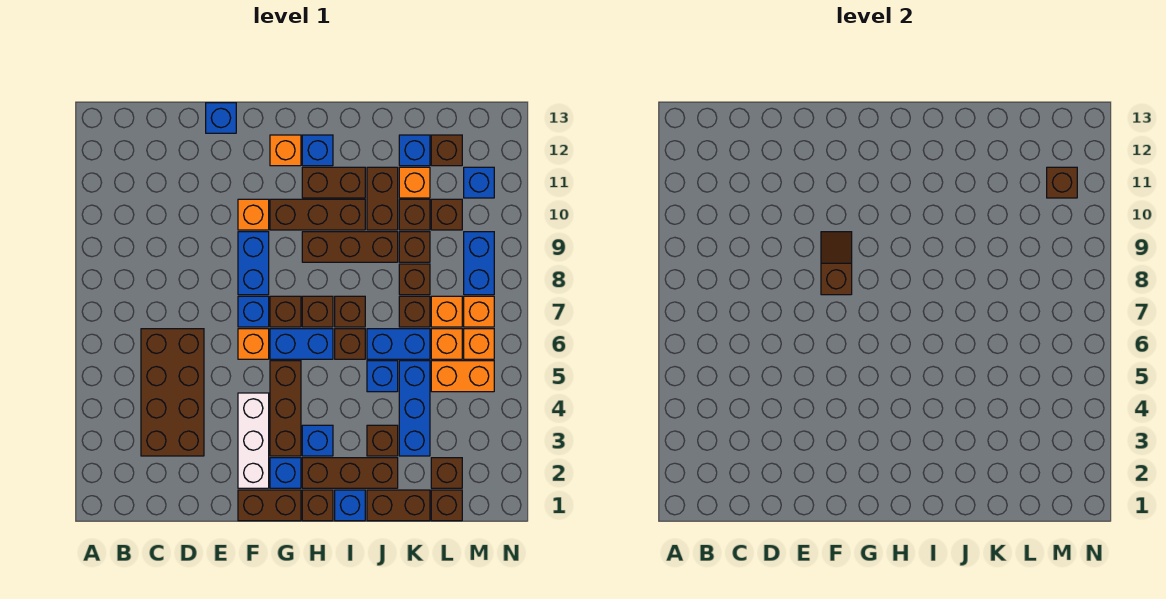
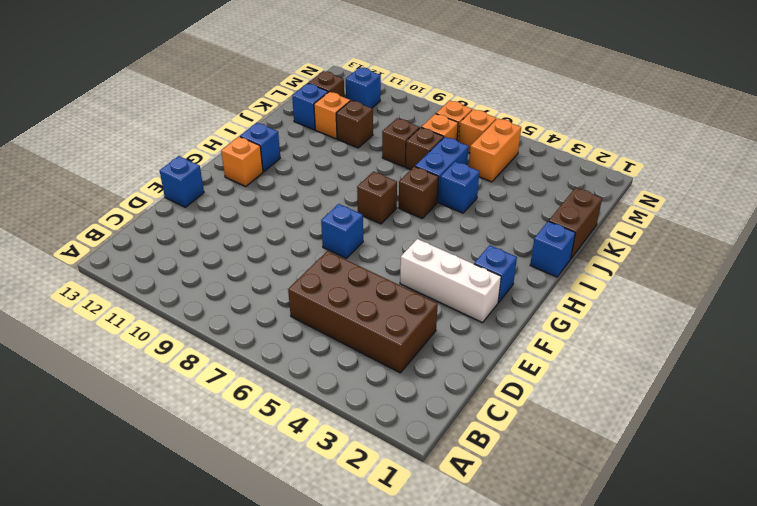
none -> brown 1x2 brick [238,490,301,521]
none -> orange 1x1 brick [238,329,269,359]
none -> blue 1x2 brick [238,232,269,295]
none -> orange 1x1 brick [238,199,269,230]

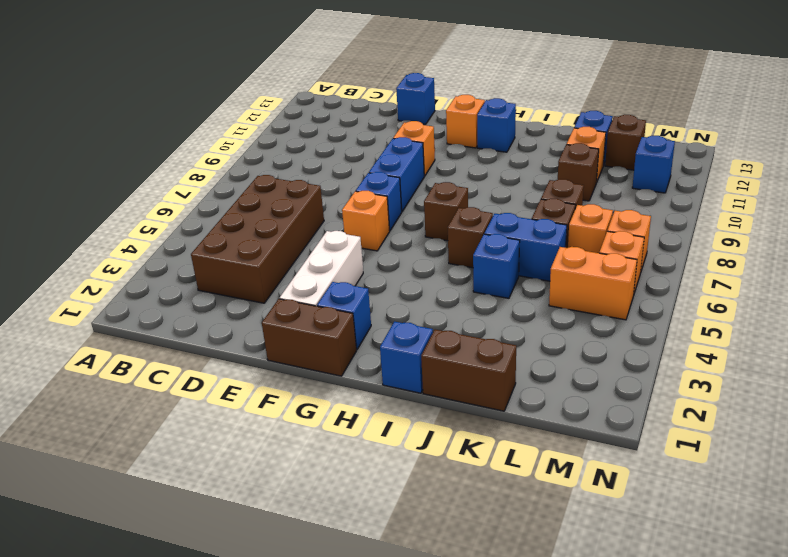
none -> brown 1x3 brick [270,361,301,456]
none -> blue 1x2 brick [270,329,333,359]
none -> brown 1x1 brick [270,296,301,327]
none -> brown 1x3 brick [270,199,365,230]

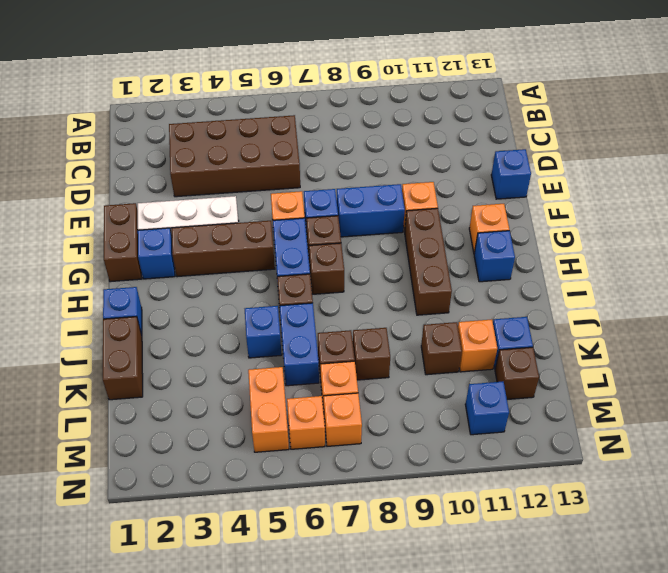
none -> brown 1x1 brick [302,490,333,521]
none -> brown 1x3 brick [302,458,398,488]
none -> blue 1x1 brick [302,425,333,456]
none -> brown 1x3 brick [302,232,398,262]

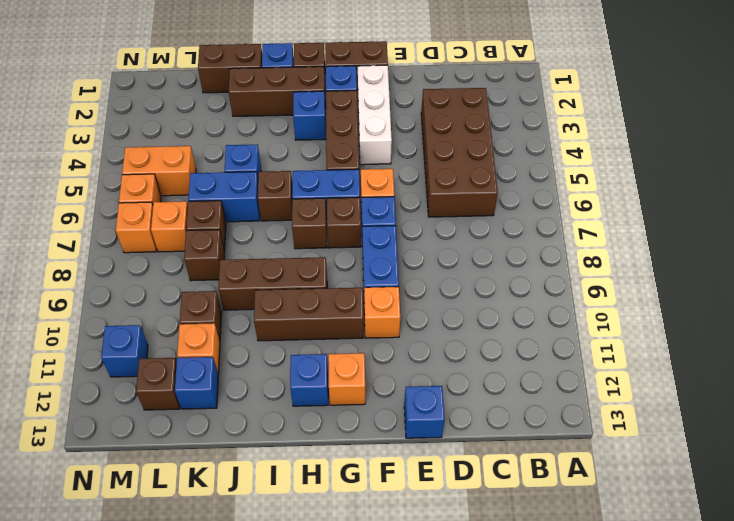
none -> brown 1x2 brick [302,167,365,198]
none -> brown 1x1 brick [335,296,365,327]
none -> brown 1x1 brick [367,425,398,456]
none -> brown 1x2 brick [367,167,398,230]

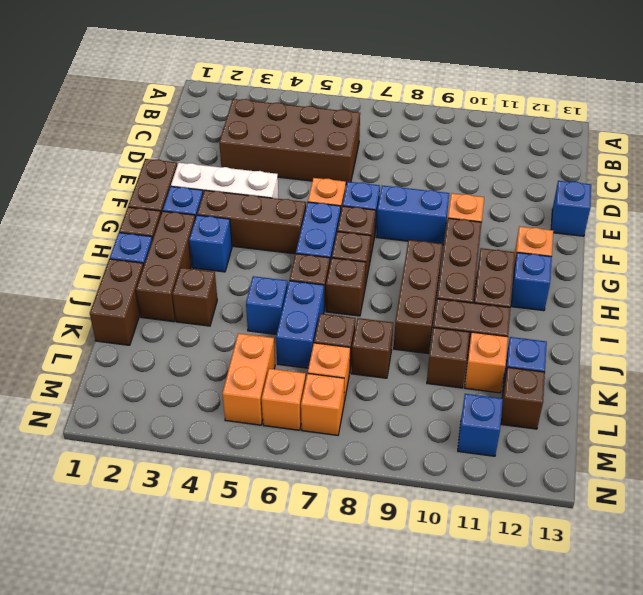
none -> blue 1x3 brick [399,361,430,456]
none -> brown 1x1 brick [399,232,430,262]
none -> brown 1x1 brick [431,490,462,521]
none -> brown 1x1 brick [431,458,462,488]

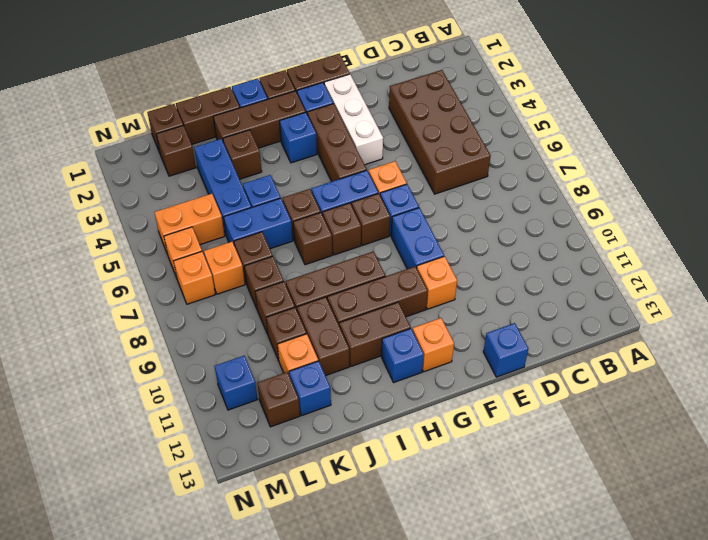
none -> orange 1x1 brick [431,329,462,359]
none -> brown 1x1 brick [431,199,462,230]
none -> blue 1x2 brick [464,232,494,295]
none -> brown 1x2 slope [821,232,852,295]

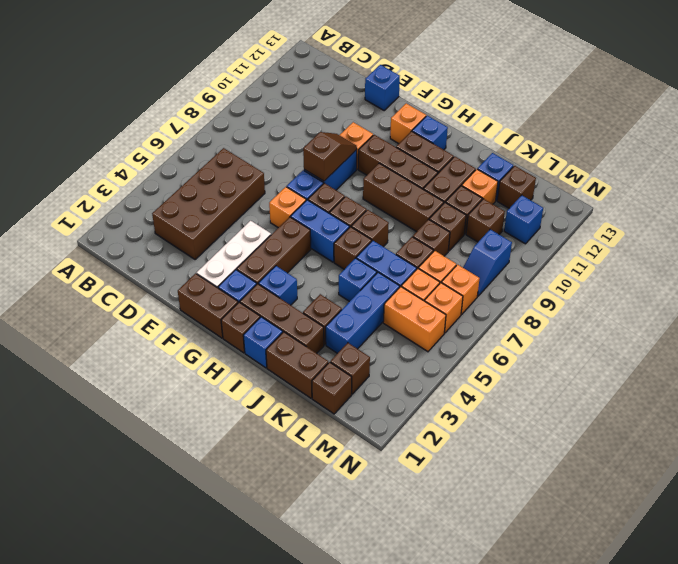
blue 1x2 slope [463,229,512,296] -> blue 1x2 brick [464,232,494,295]
none -> brown 1x1 brick [1047,167,1077,198]

